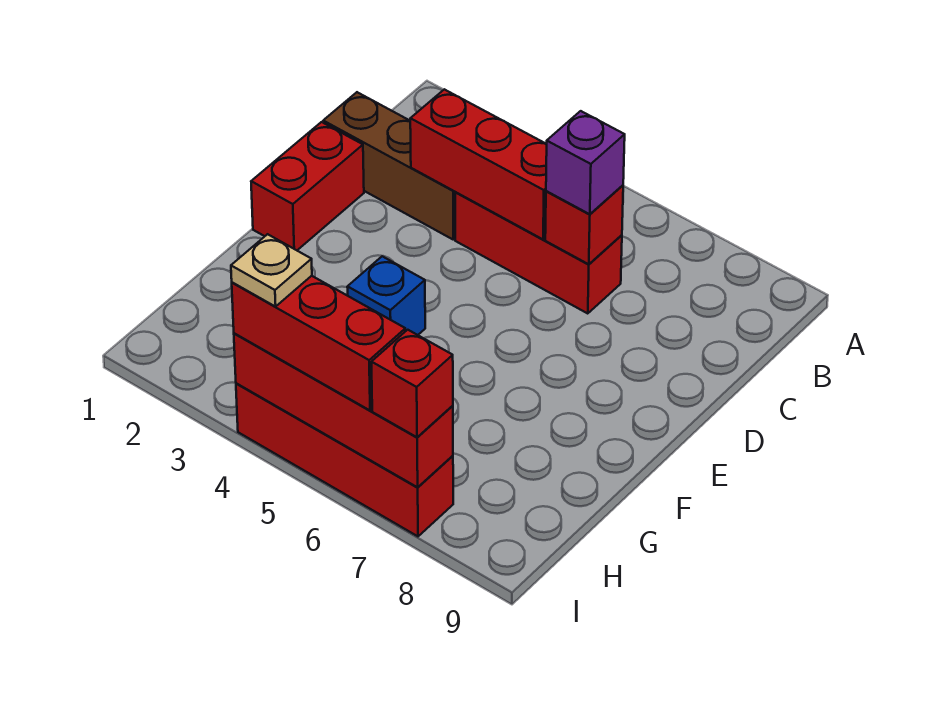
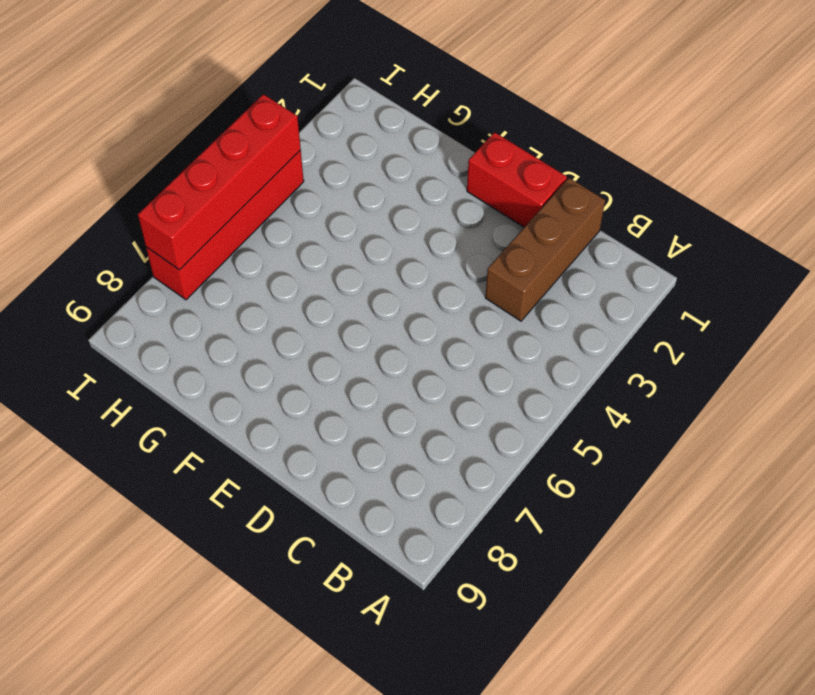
none -> red 1x3 brick [455,193,622,314]
none -> blue 1x1 brick [347,256,425,335]
none -> red 1x3 brick [410,89,547,239]

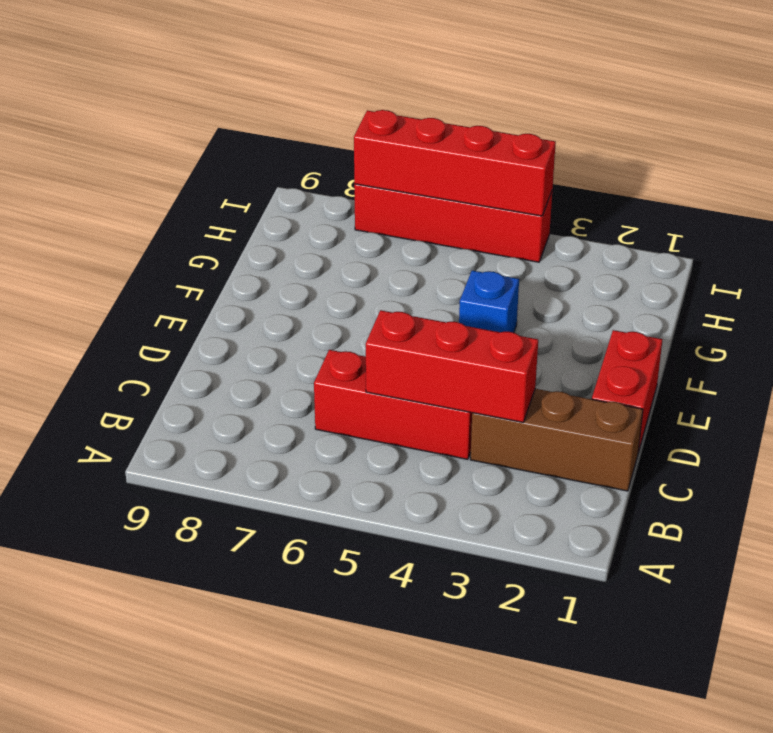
none -> red 1x1 brick [545,185,623,264]
none -> purple 1x1 brick [546,111,625,214]
none -> red 1x3 brick [232,276,405,410]

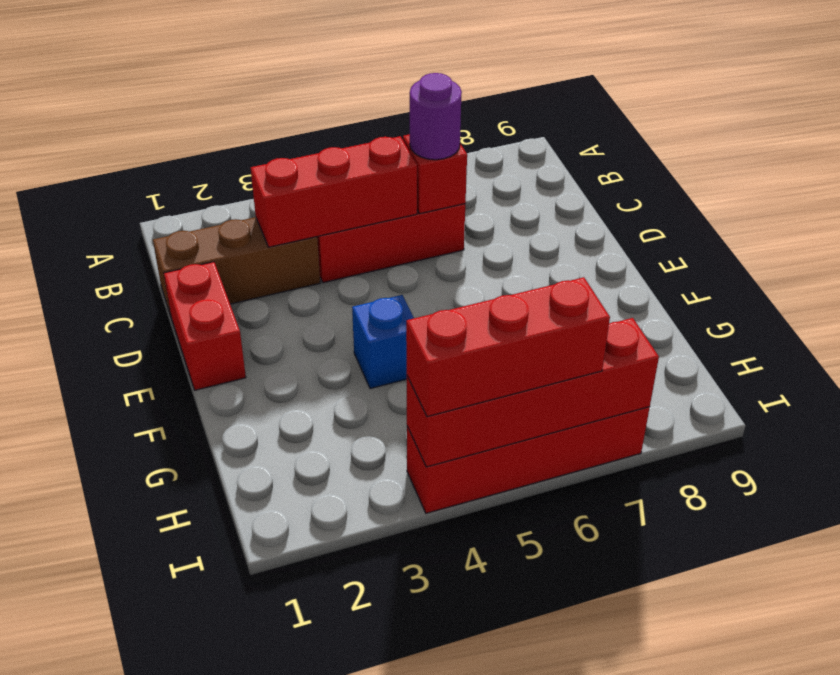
purple 1x1 round brick [410,73,462,160] -> purple 1x1 brick [546,111,625,214]
none -> red 1x1 brick [372,330,453,437]
none -> tan 1x1 plate [231,234,312,307]

